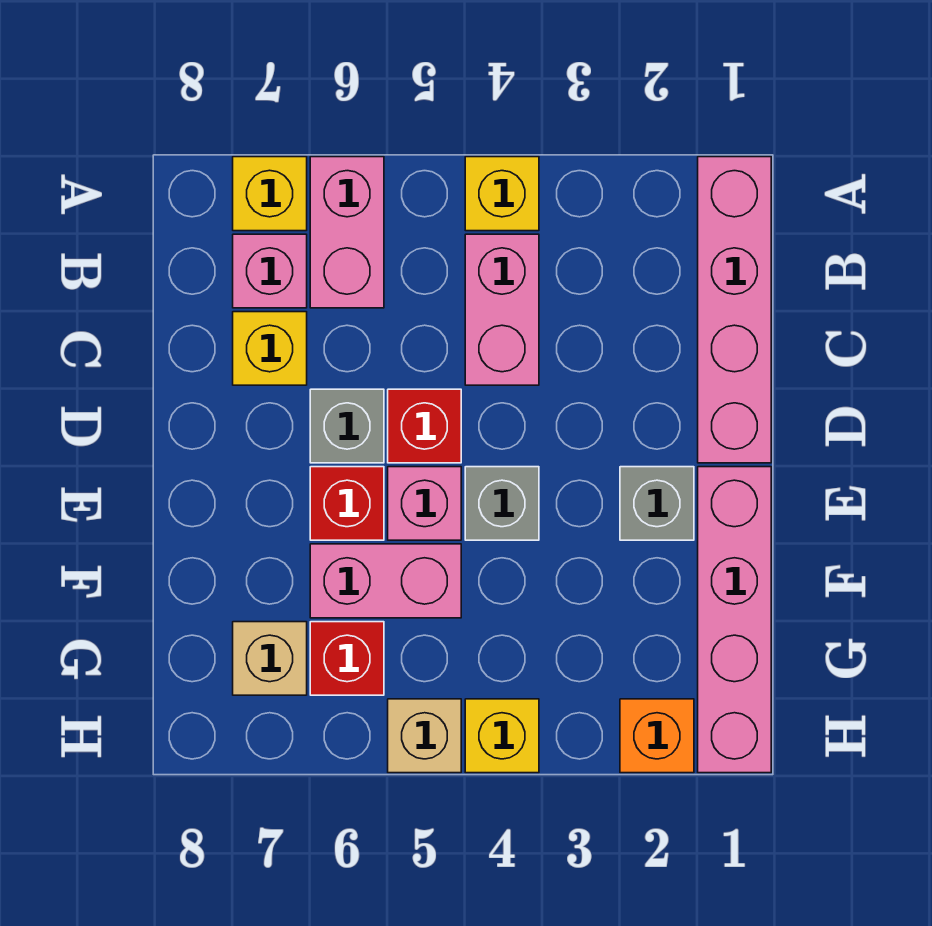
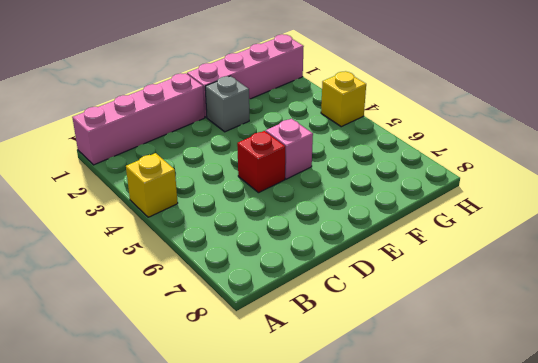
none -> pink 1x2 brick [310,157,384,308]
none -> yellow 1x1 brick [233,157,307,231]
none -> pink 1x2 brick [465,234,539,385]

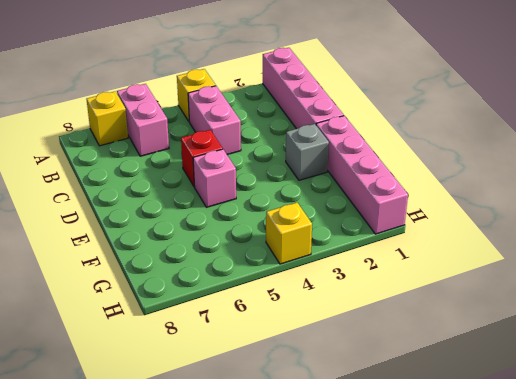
none -> pink 1x1 brick [233,234,307,308]
none -> yellow 1x1 brick [233,312,307,385]
none -> grey 1x1 brick [310,389,384,463]

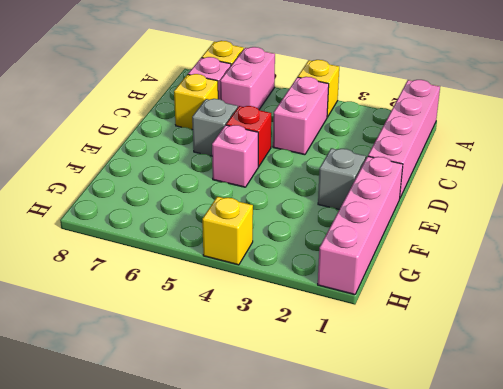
none -> grey 1x1 brick [465,467,539,540]
none -> red 1x1 brick [310,467,384,540]
none -> pink 1x2 brick [310,544,461,618]

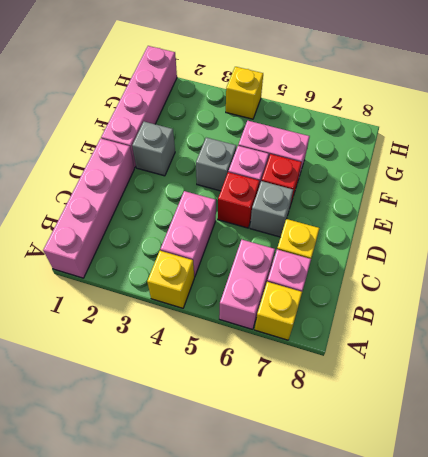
none -> red 1x1 brick [310,622,384,695]
none -> tan 1x1 brick [233,622,307,695]
none -> orange 1x1 brick [620,699,694,773]

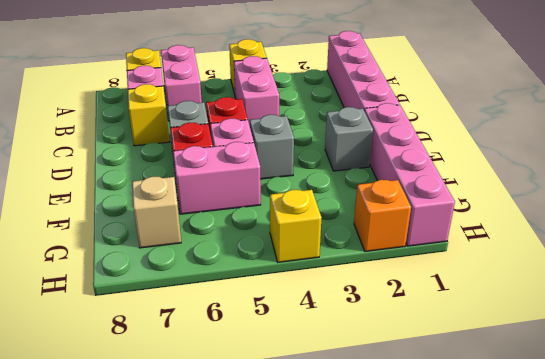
none -> red 1x1 brick [310,622,384,695]
none -> tan 1x1 brick [388,699,461,773]

